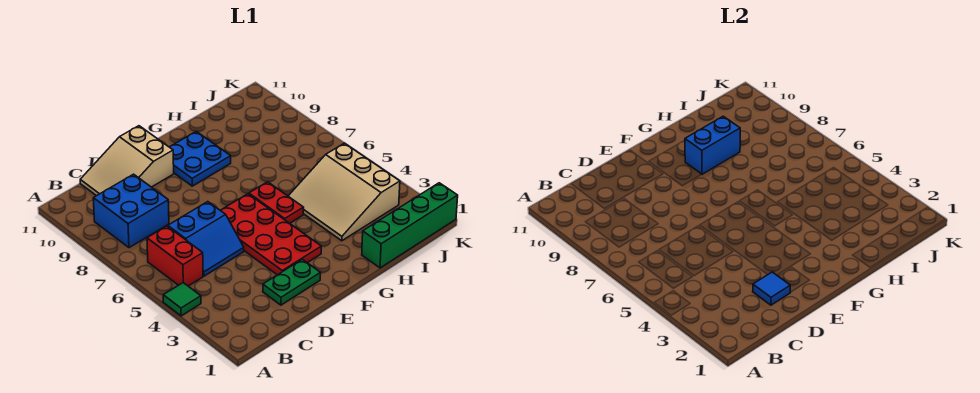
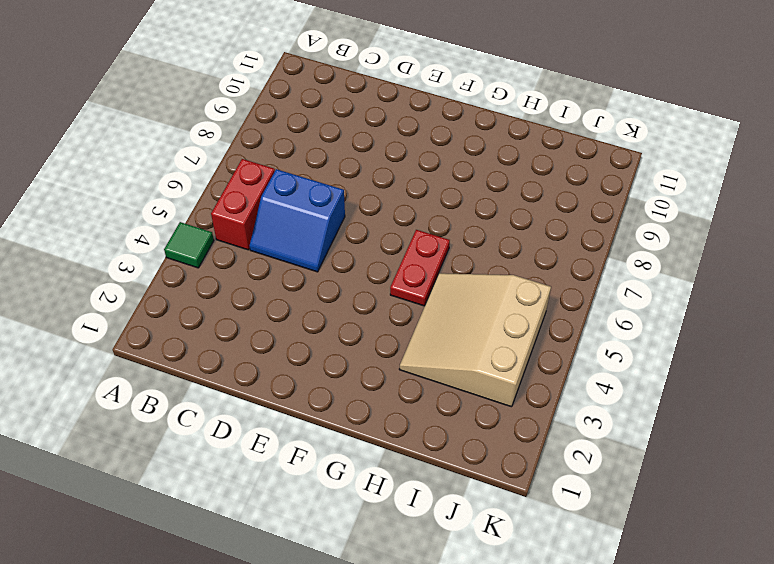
none -> blue 2x2 brick [93,174,169,248]
none -> tan 2x3 slope [80,126,174,196]
none -> green 1x2 plate [263,259,321,305]

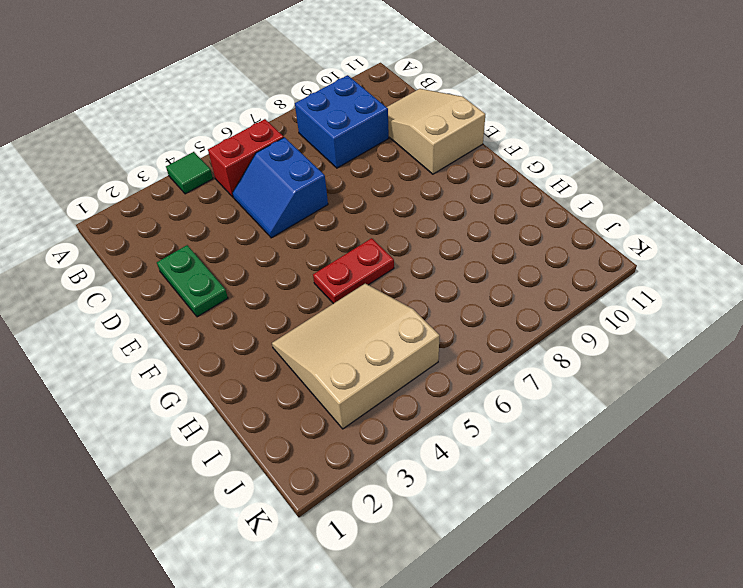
none -> red 2x4 plate [221,194,321,275]
none -> blue 2x2 plate [170,131,231,186]
none -> green 1x4 brick [362,183,458,268]

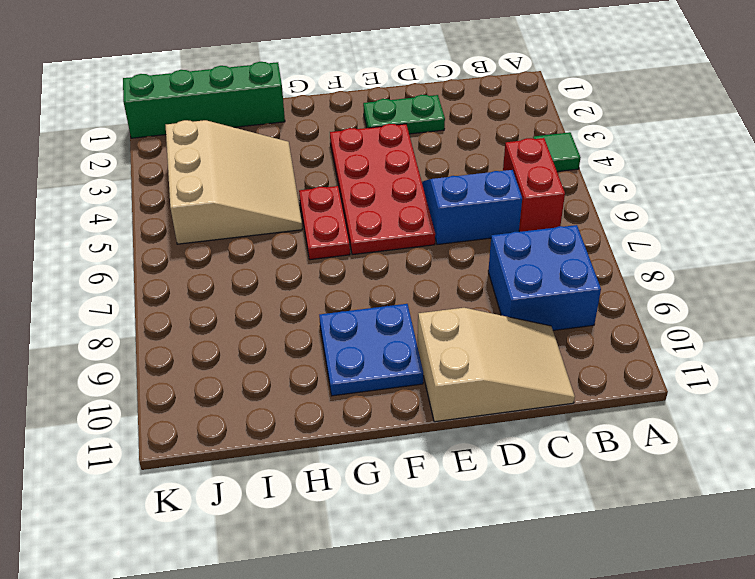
none -> blue 1x1 tile [753,272,790,305]
none -> blue 1x2 brick [685,116,740,174]

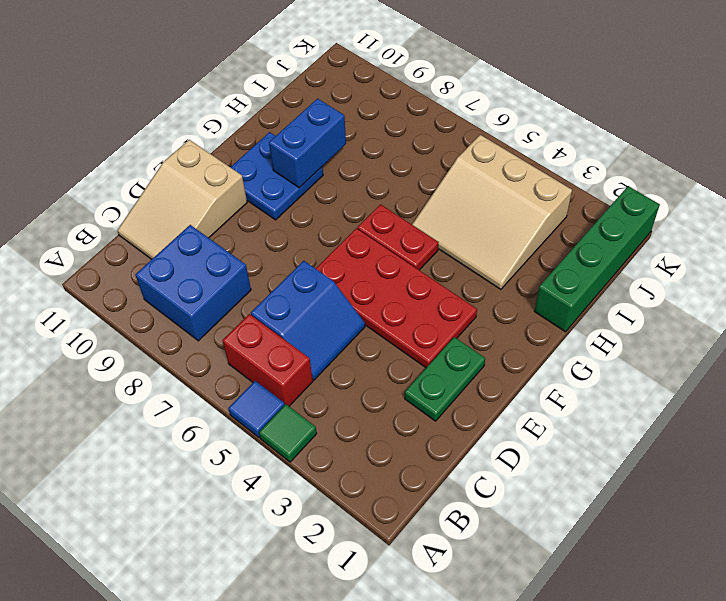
blue 1x1 tile [228,381,285,437] -> blue 1x1 tile moved to [753,272,790,305]

